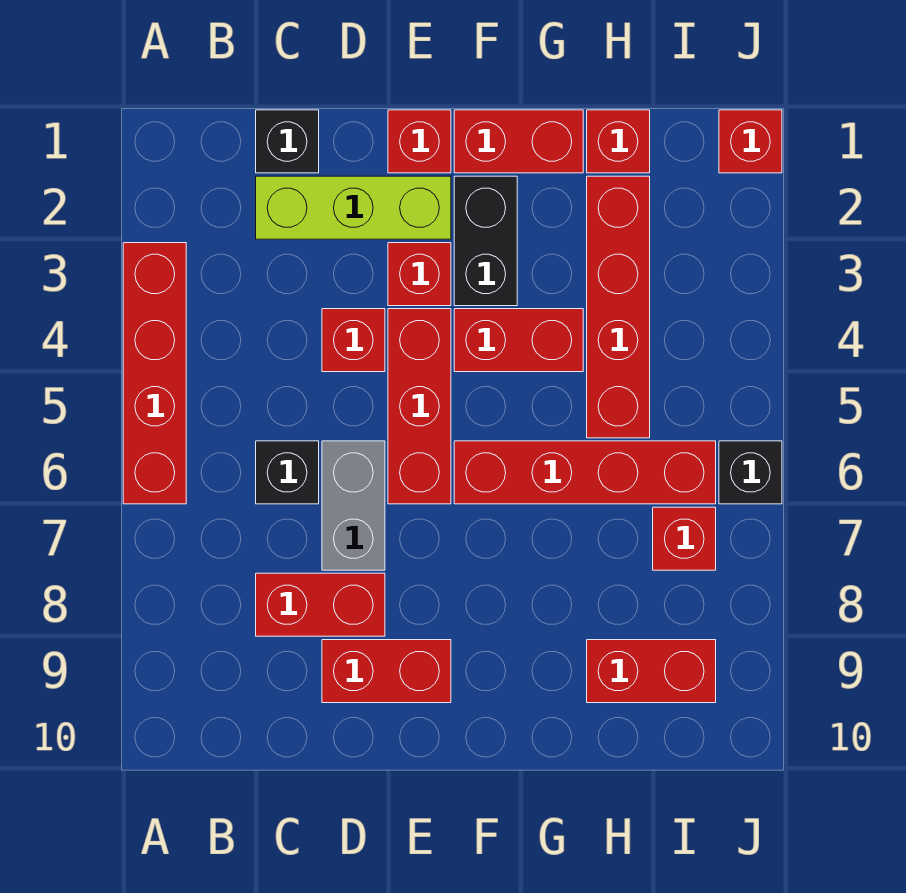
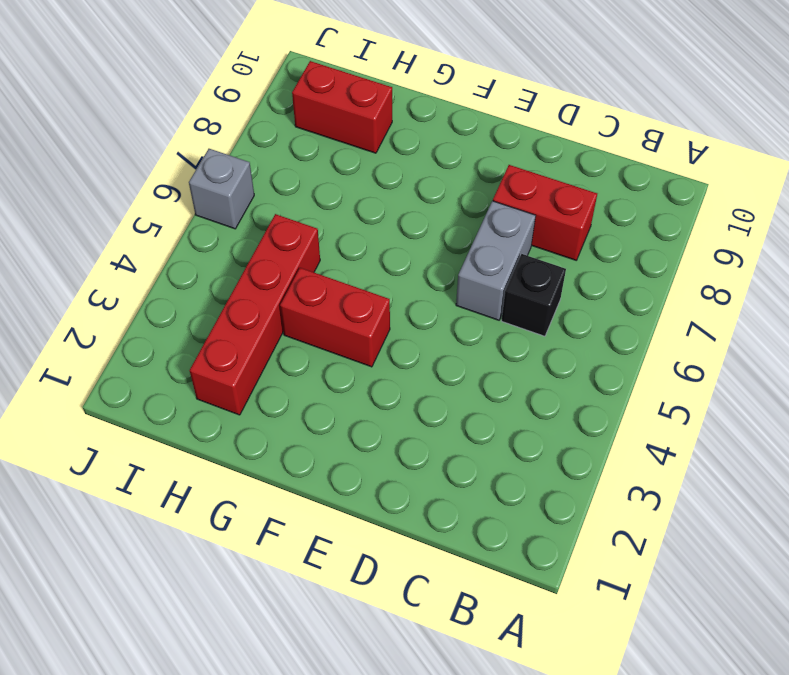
grey 1x1 brick [189,149,254,229] -> black 1x1 brick [719,441,782,504]
none -> red 1x4 brick [123,243,186,504]
none -> black 1x1 brick [256,110,319,173]
none -> lime 1x3 brick [256,176,451,239]

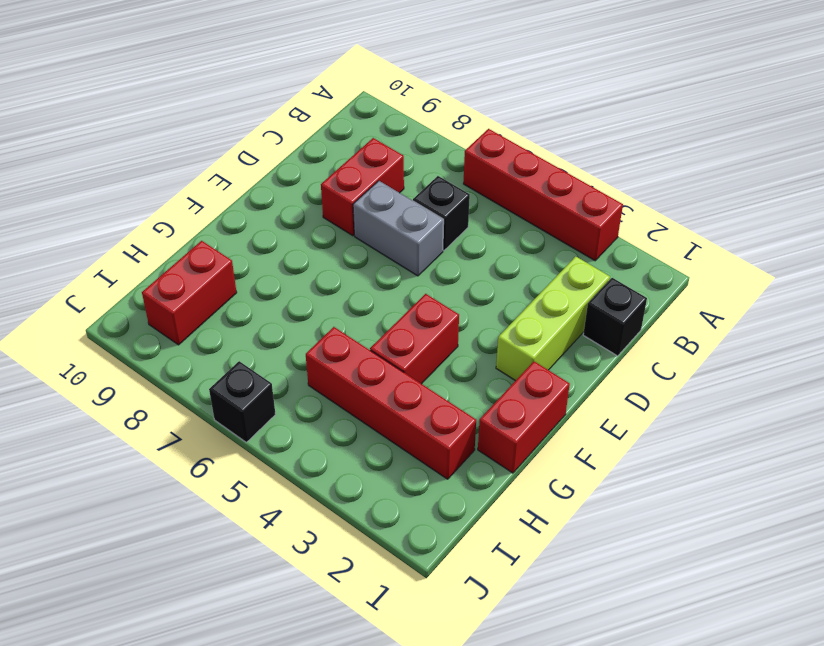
none -> red 1x1 brick [322,309,385,372]
none -> red 1x2 brick [322,640,451,703]
none -> red 1x1 brick [388,110,451,173]

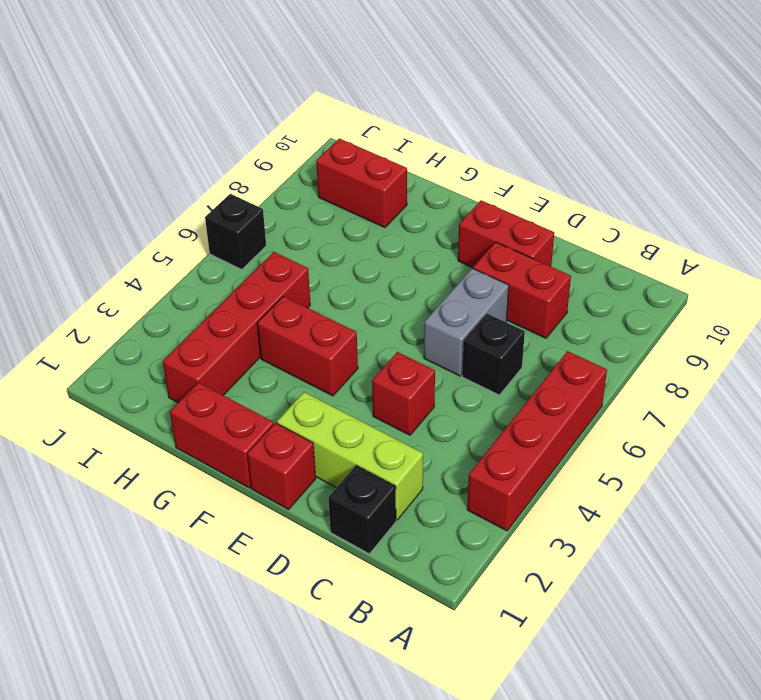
none -> red 1x1 brick [388,243,451,306]
none -> red 1x3 brick [388,309,451,504]
none -> black 1x2 brick [454,176,517,306]

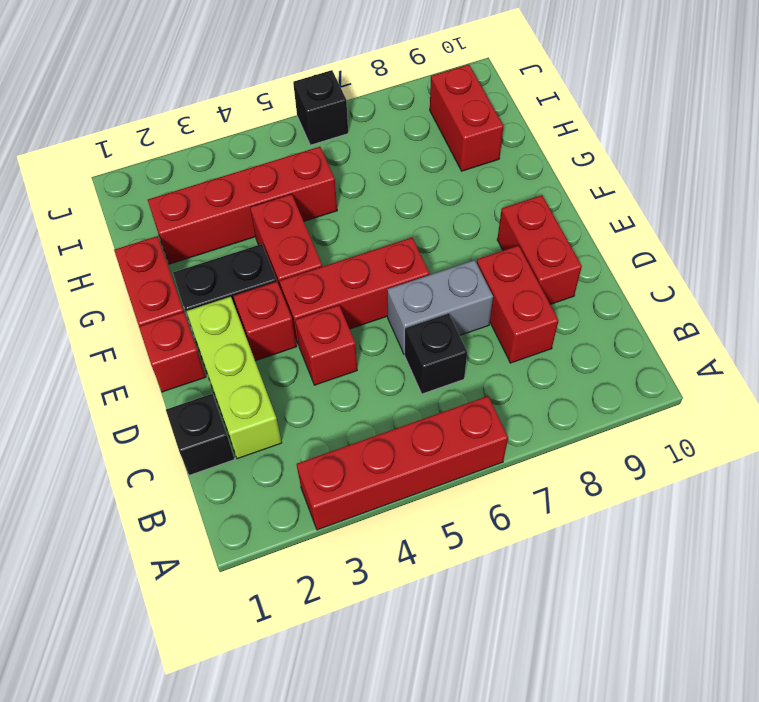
none -> red 1x4 brick [454,441,716,504]
none -> red 1x1 brick [587,110,650,173]
none -> red 1x1 brick [653,507,716,570]

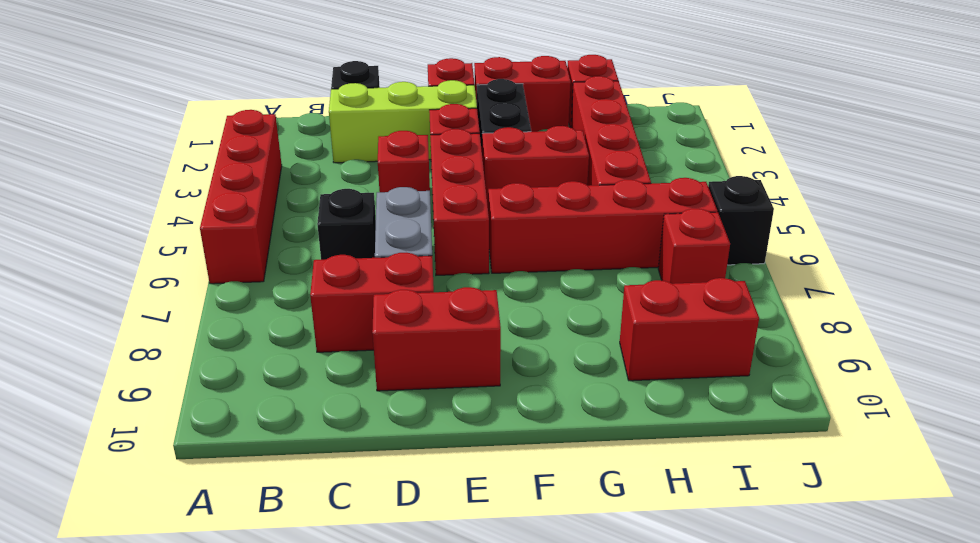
none -> red 1x1 brick [719,110,782,173]

